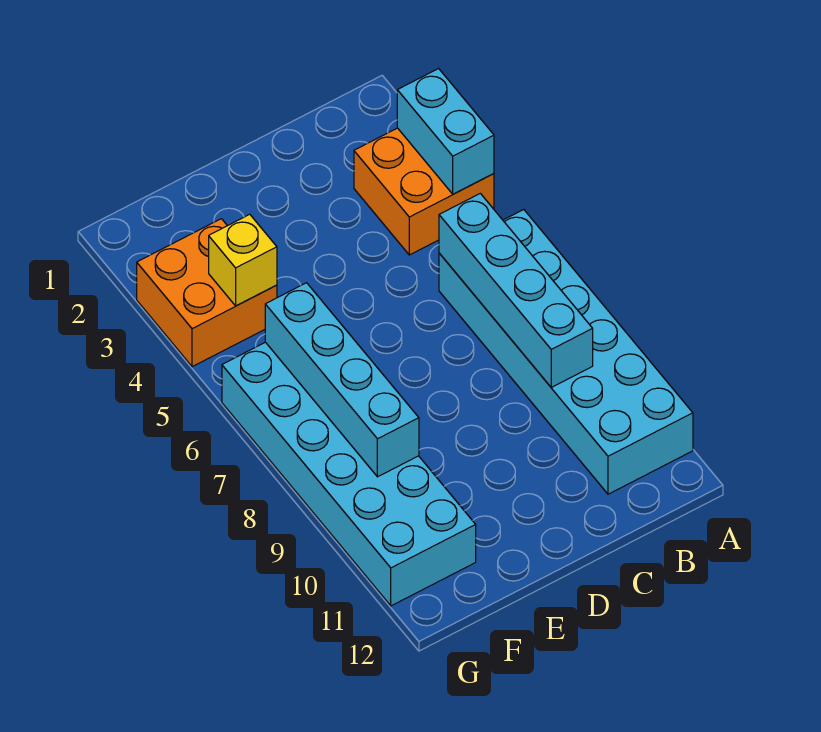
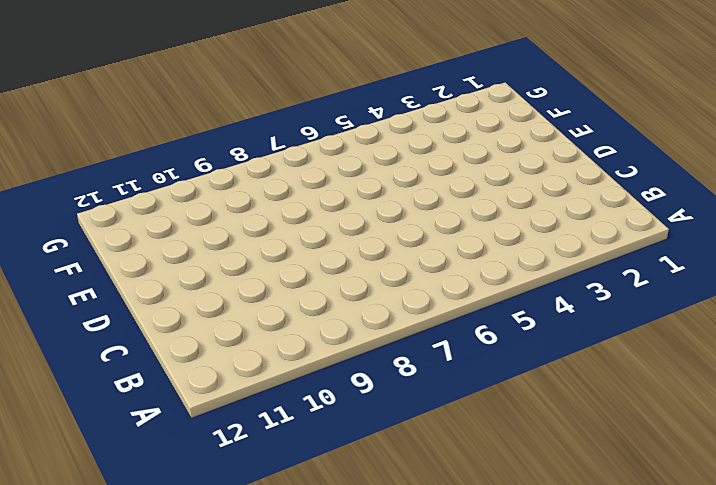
none -> orange 2x2 brick [354,128,494,255]
none -> cyan 2x6 brick [439,210,693,494]

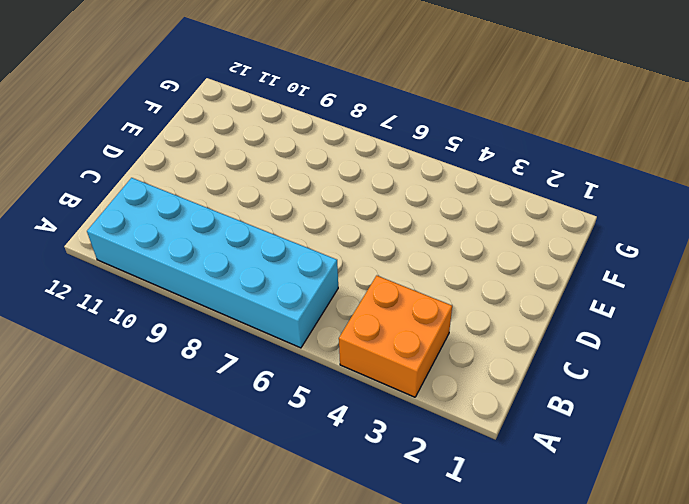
none -> orange 2x2 brick [137,219,277,367]
none -> cyan 2x6 brick [222,342,476,606]

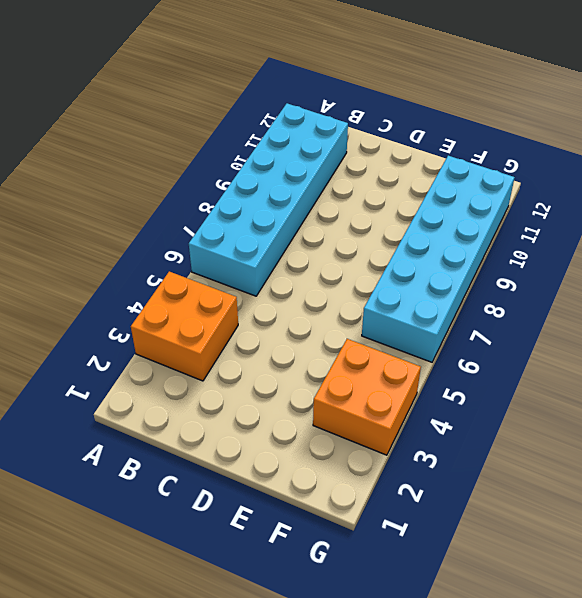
none -> cyan 1x2 brick [397,69,494,194]
none -> cyan 1x4 brick [439,193,593,387]

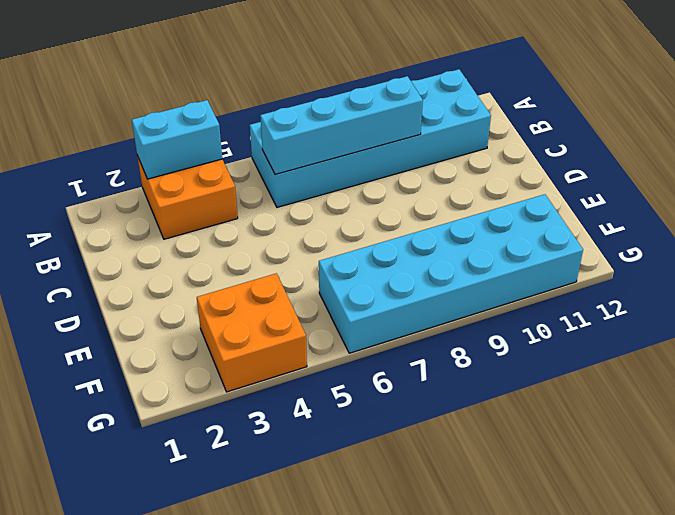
none -> yellow 1x1 brick [209,214,277,306]
none -> cyan 1x4 brick [265,283,419,477]

